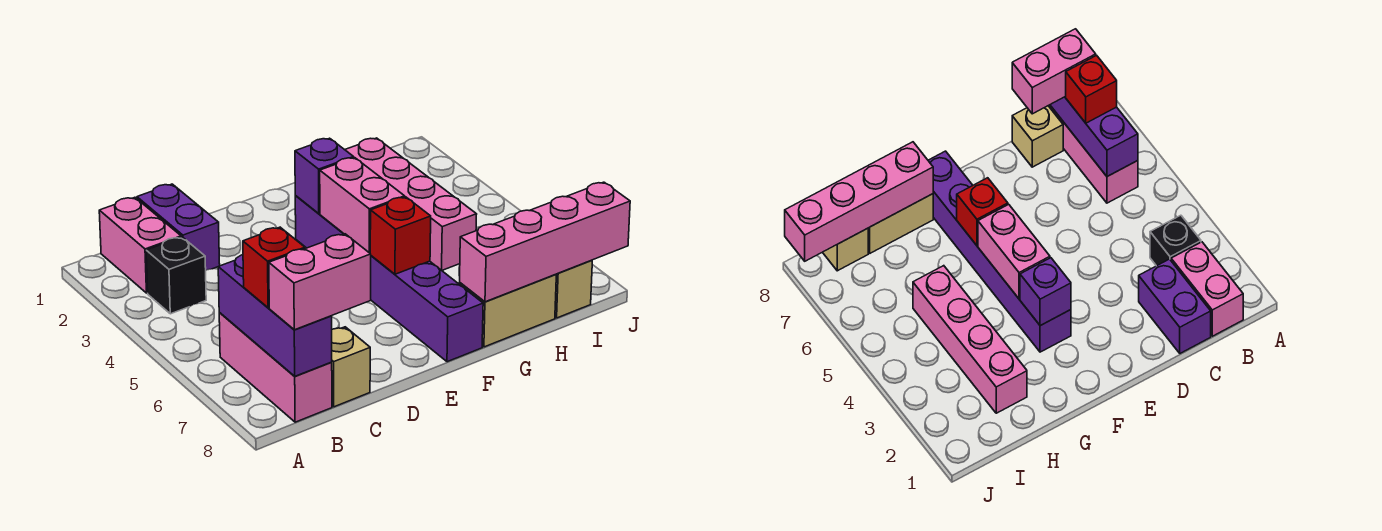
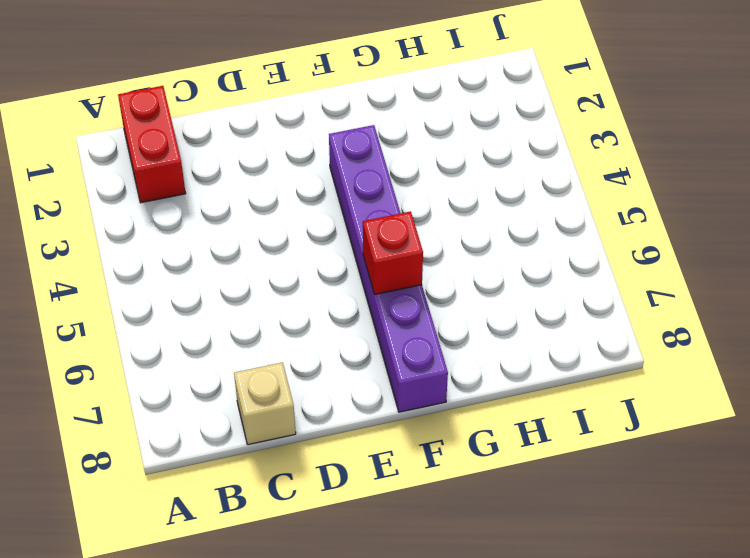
red 1x2 brick [118,86,186,203] -> pink 1x2 brick [99,197,181,293]
none -> black 1x1 brick [146,237,206,314]
none -> pink 1x3 brick [219,313,332,422]
none -> purple 1x2 brick [137,184,220,270]

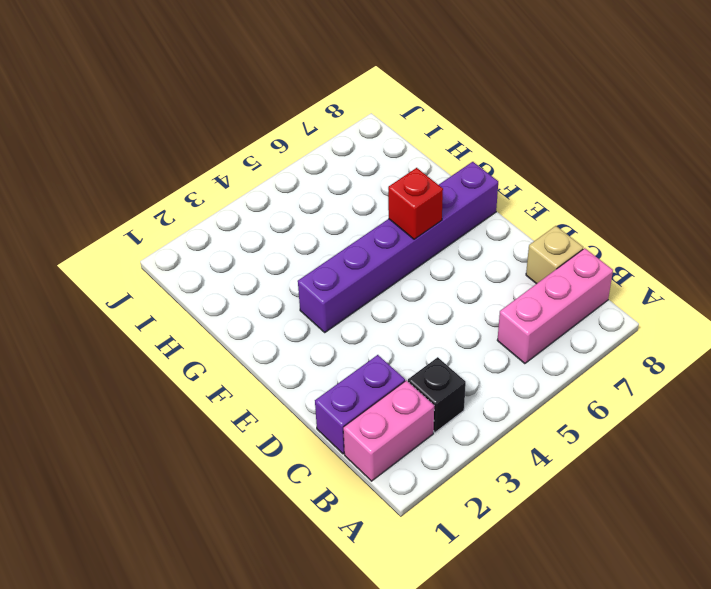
none -> tan 1x2 brick [459,275,556,347]
none -> pink 1x4 brick [345,138,477,270]
none -> tan 1x1 brick [555,260,592,318]

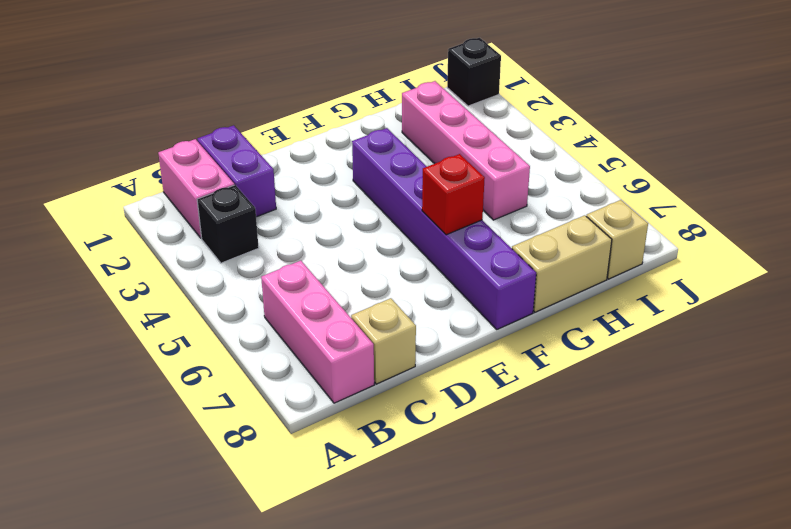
black 1x1 brick [447,38,501,106] -> none
none -> purple 1x3 brick [218,255,332,376]
none -> purple 1x1 brick [295,138,354,214]
none -> pink 1x2 brick [320,158,405,253]

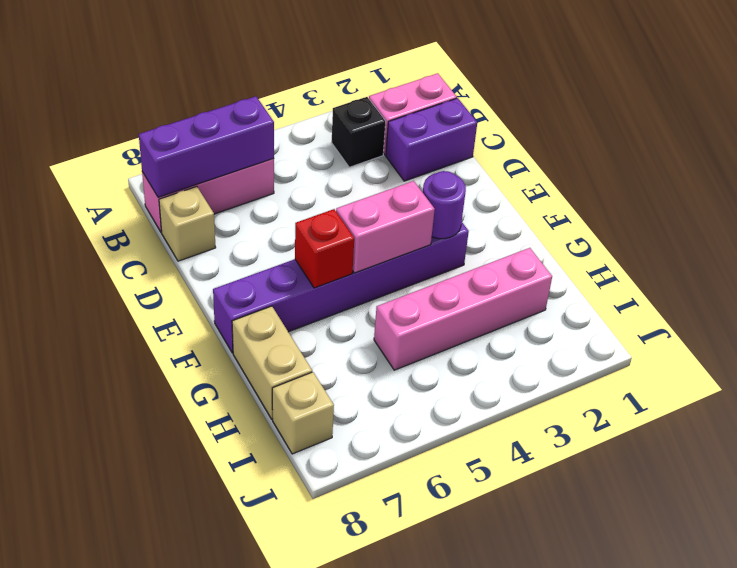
purple 1x1 round brick [423,171,466,239] -> purple 1x1 brick [295,138,354,214]
none -> pink 1x4 brick [460,182,630,302]
none -> red 1x1 brick [243,227,305,308]
none -> pink 1x2 brick [269,234,371,330]

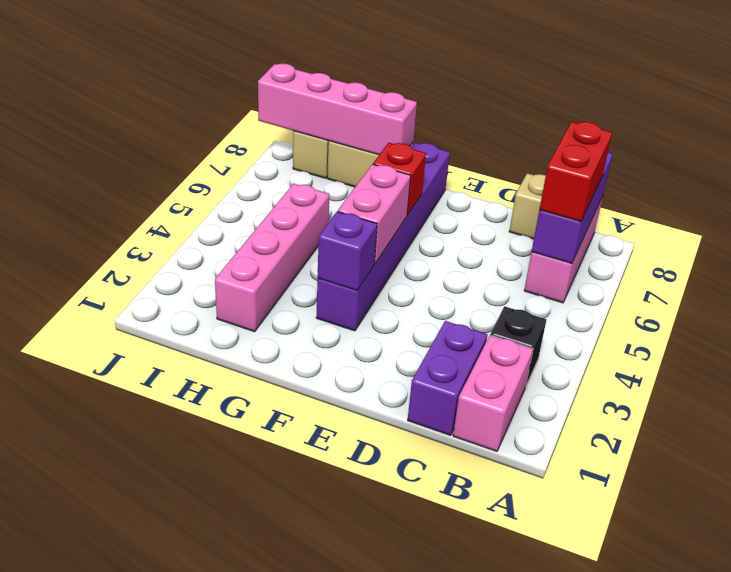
red 1x2 brick [539,122,612,222] -> red 1x1 brick [243,227,305,308]
none -> pink 1x2 brick [269,234,371,330]

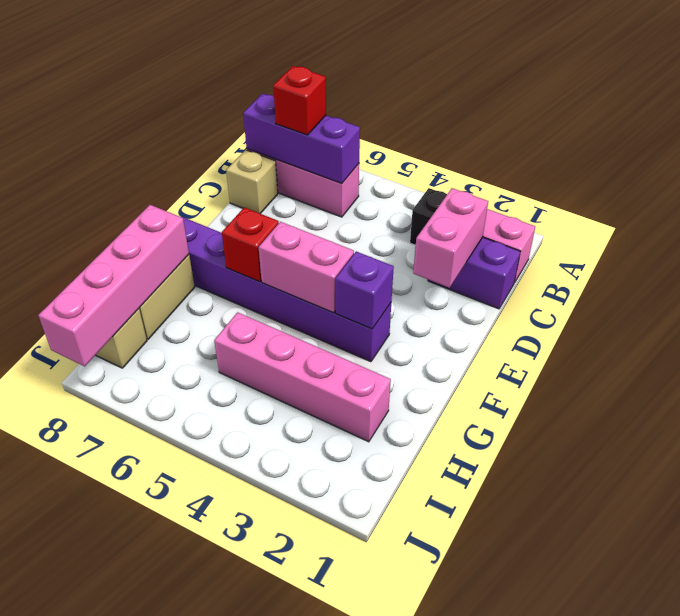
pink 1x2 brick [413,188,488,288] -> pink 1x2 brick moved to [269,234,371,330]

